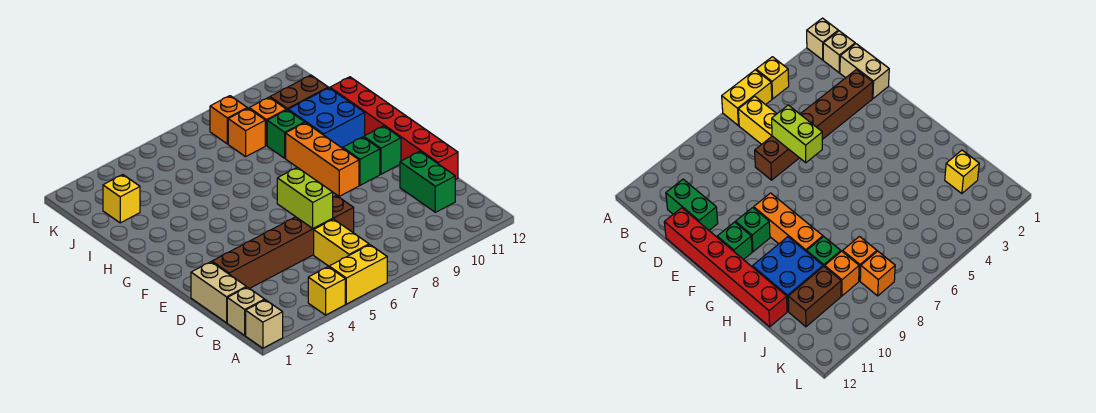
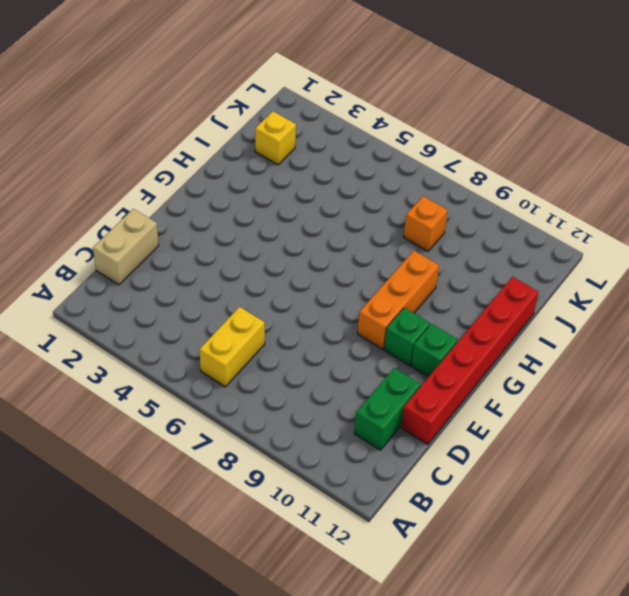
none -> tan 1x1 brick [246,300,283,348]
none -> yellow 1x1 brick [308,267,345,315]
none -> yellow 1x2 brick [329,245,387,304]

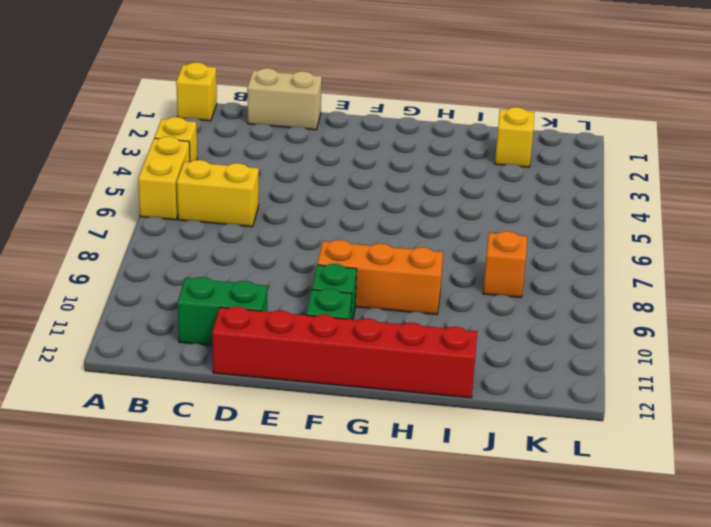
yellow 1x1 brick [176,63,217,121] -> tan 1x1 brick [246,300,283,348]
none -> tan 1x1 brick [227,287,265,335]
none -> brown 1x6 brick [212,195,354,289]
none -> blue 2x2 brick [288,88,365,148]

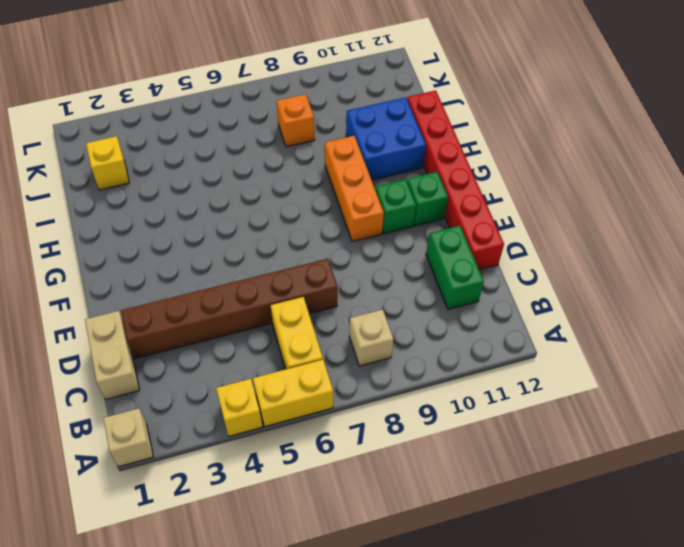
tan 1x1 brick [349,309,394,366] -> tan 1x1 brick moved to [227,287,265,335]
none -> green 1x1 brick [267,110,305,158]
none -> orange 1x1 brick [249,97,286,146]
none -> brown 1x2 brick [270,75,328,110]

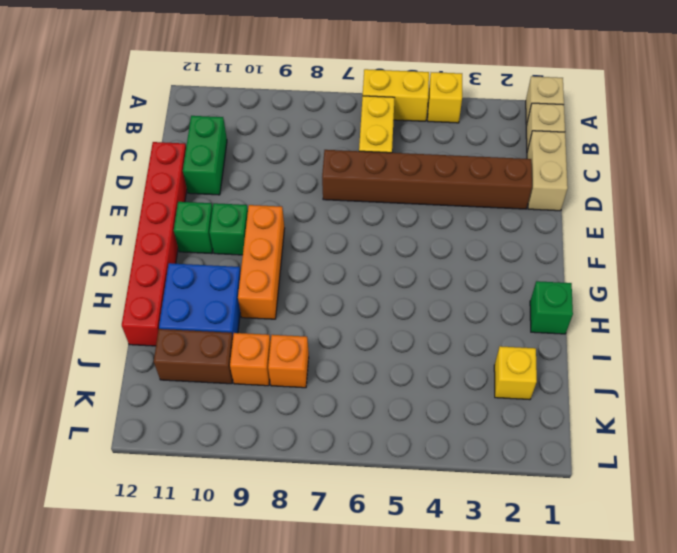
green 1x1 brick [530,281,573,334] -> green 1x1 brick moved to [267,110,305,158]
none -> orange 1x1 brick [210,96,247,144]
none -> lime 1x2 brick [277,167,333,228]

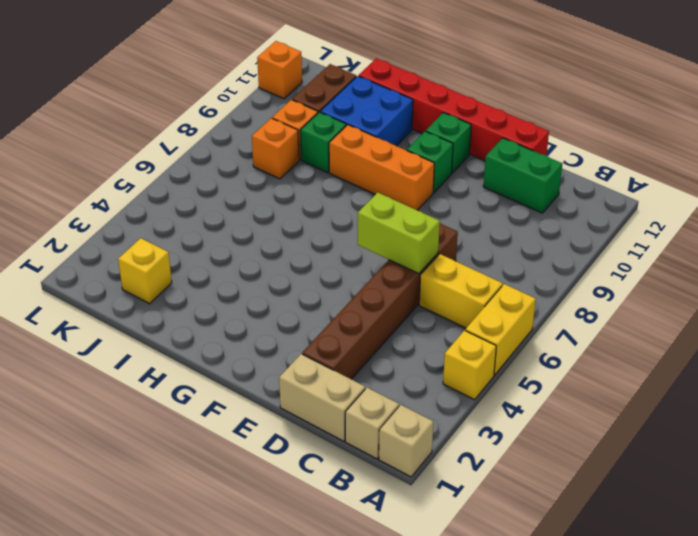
orange 1x1 brick [257,41,302,99] -> orange 1x1 brick moved to [210,96,247,144]

